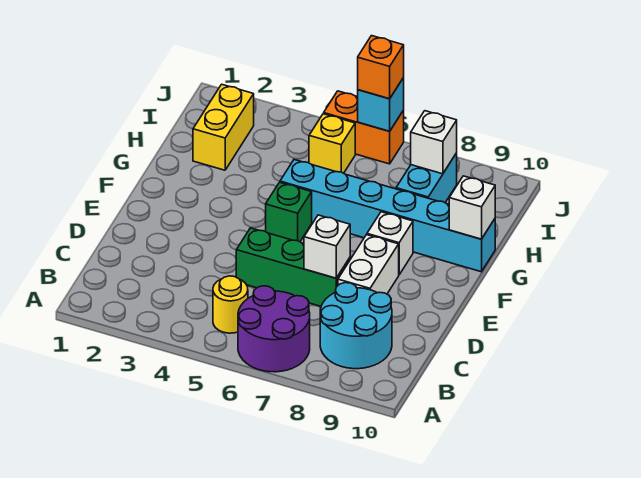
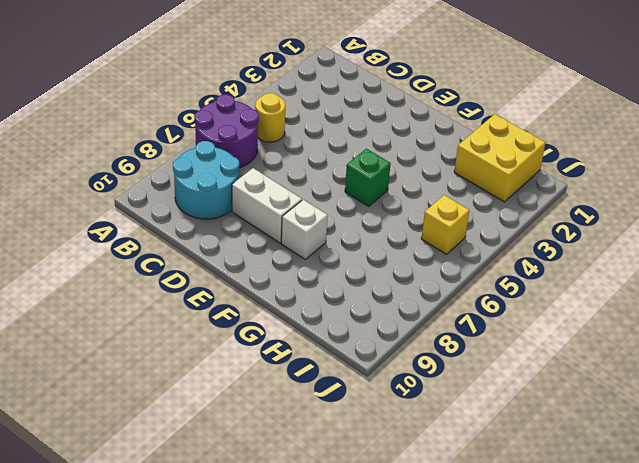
yellow 2x2 brick [454,114,545,202] -> yellow 1x2 brick [193,84,254,170]
none -> green 1x3 brick [236,228,350,306]
none -> cyan 1x6 brick [280,160,495,272]
none -> cyan 1x2 brick [396,153,457,202]

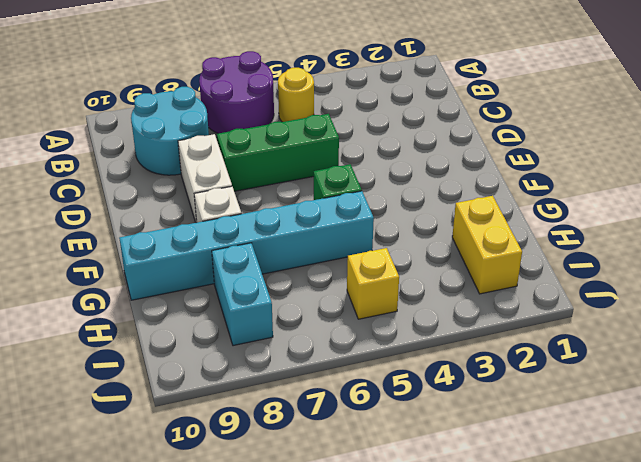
none -> orange 1x2 brick [324,91,404,164]
none -> white 1x1 brick [304,215,350,278]
none -> white 1x1 brick [449,176,495,239]

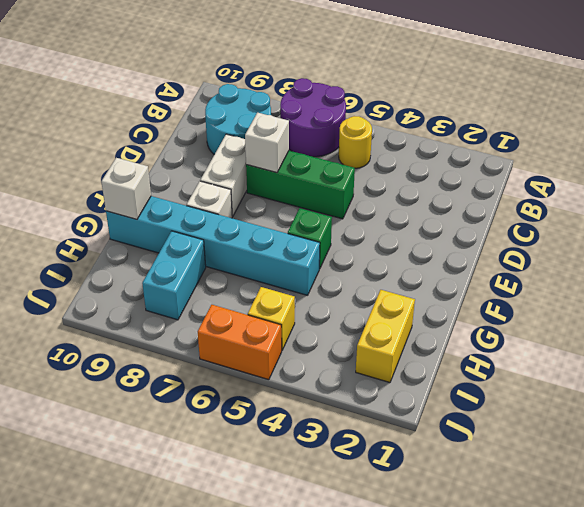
none -> white 1x1 brick [411,111,457,174]
none -> cyan 1x1 brick [358,78,404,131]
none -> orange 1x1 brick [358,36,404,99]

